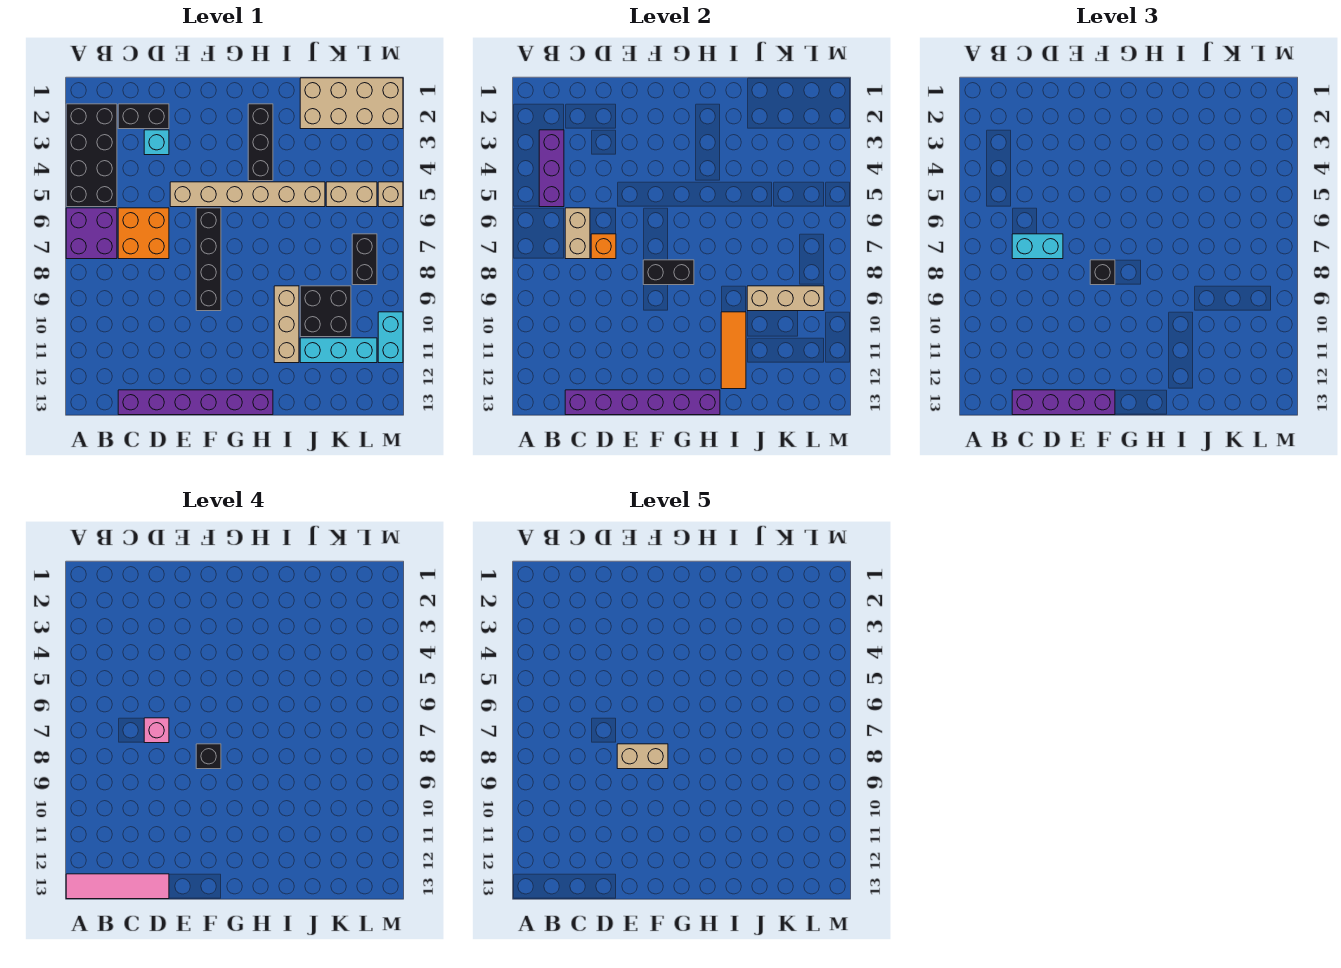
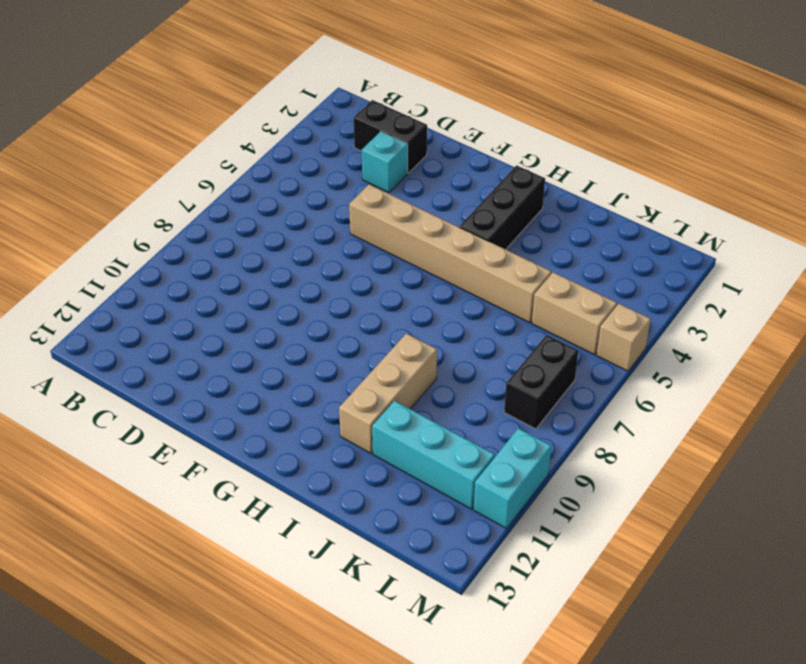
none -> black 2x4 brick [66,104,117,207]
none -> purple 2x2 brick [66,208,117,259]
none -> orange 2x2 brick [118,208,169,259]
none -> purple 1x6 brick [118,390,273,415]

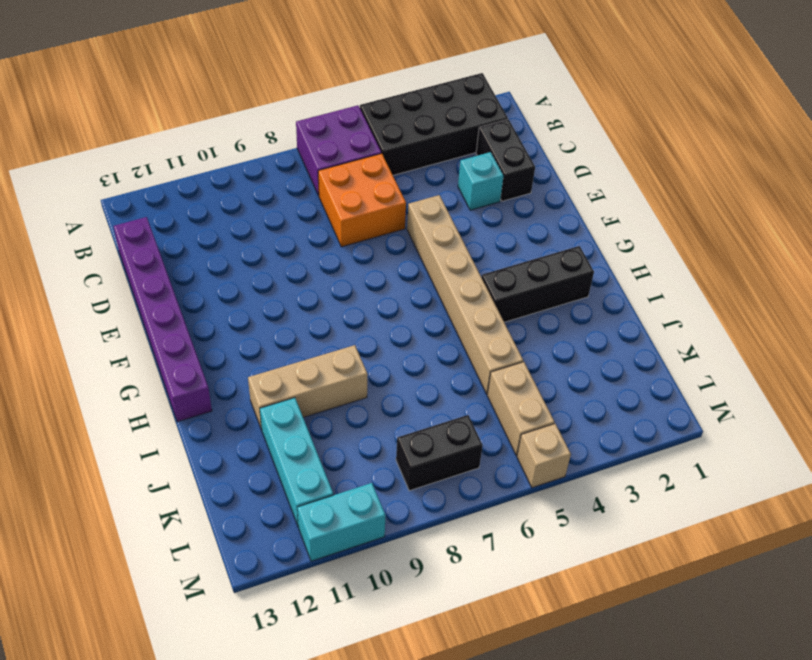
none -> black 1x4 brick [196,208,221,311]
none -> tan 2x4 brick [300,78,403,129]
none -> black 2x2 brick [300,286,351,337]
none -> purple 1x3 brick [539,130,564,207]

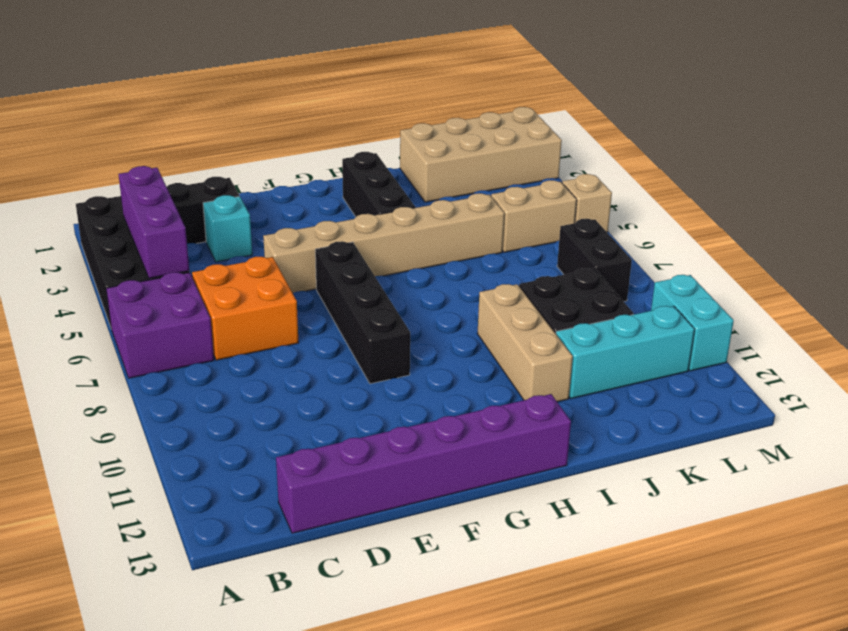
none -> tan 1x2 brick [565,208,590,259]
none -> purple 1x6 brick [565,390,720,415]
none -> orange 1x1 brick [591,234,616,259]
none -> black 1x2 brick [643,260,694,285]

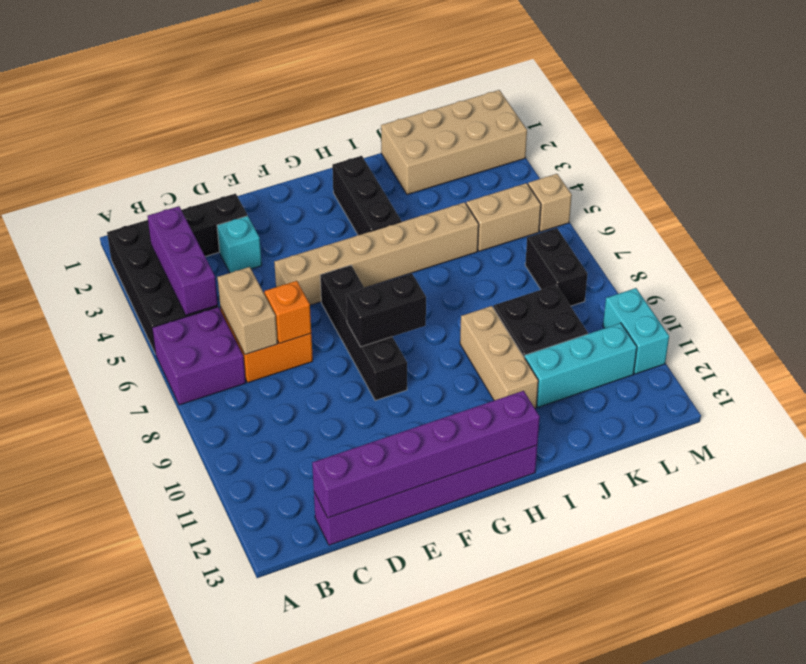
none -> orange 1x3 tile [721,312,746,389]
none -> tan 1x3 brick [747,286,824,311]
none -> cyan 1x2 brick [1012,234,1063,259]
none -> purple 1x4 brick [1012,390,1115,415]

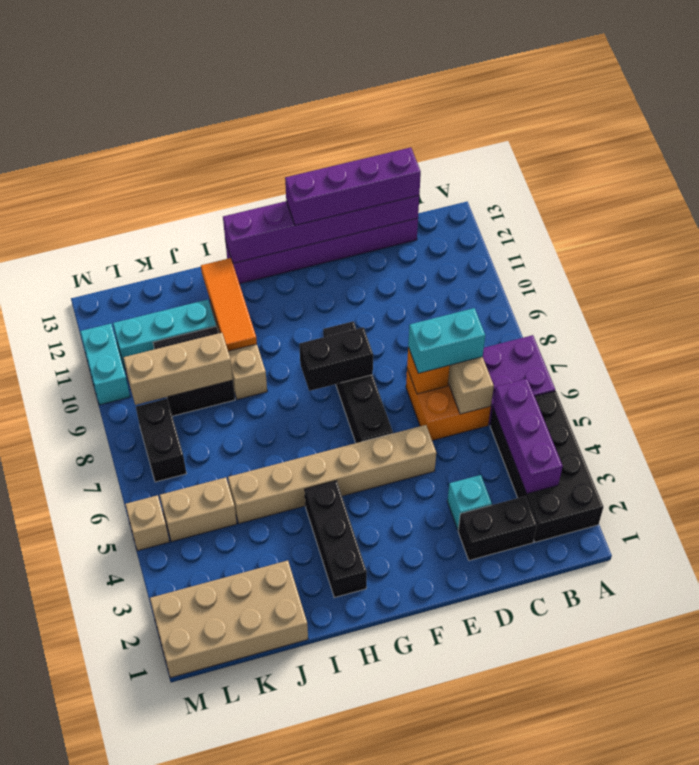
none -> black 1x1 brick [1090,260,1115,285]
none -> pink 1x4 tile [66,874,169,899]
none -> pink 1x1 brick [144,718,169,743]
none -> black 1x1 brick [196,744,221,769]

